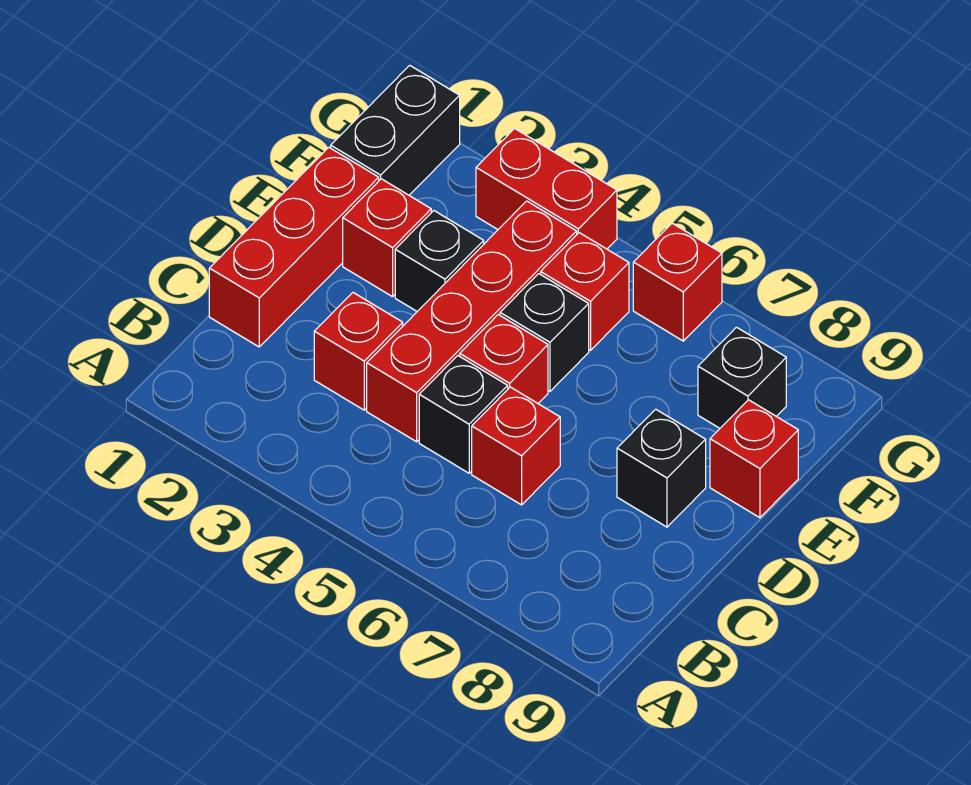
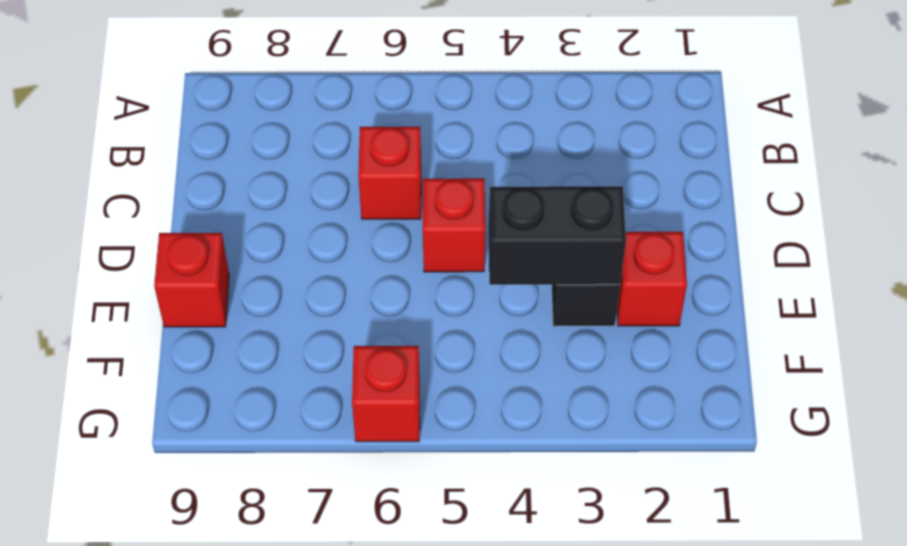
black 1x2 brick [489,186,626,285] -> black 1x2 brick turned to [331,65,460,195]
none -> red 1x3 brick [209,147,379,347]
none -> red 1x1 brick [314,293,403,410]
none -> red 1x4 brick [367,201,577,442]

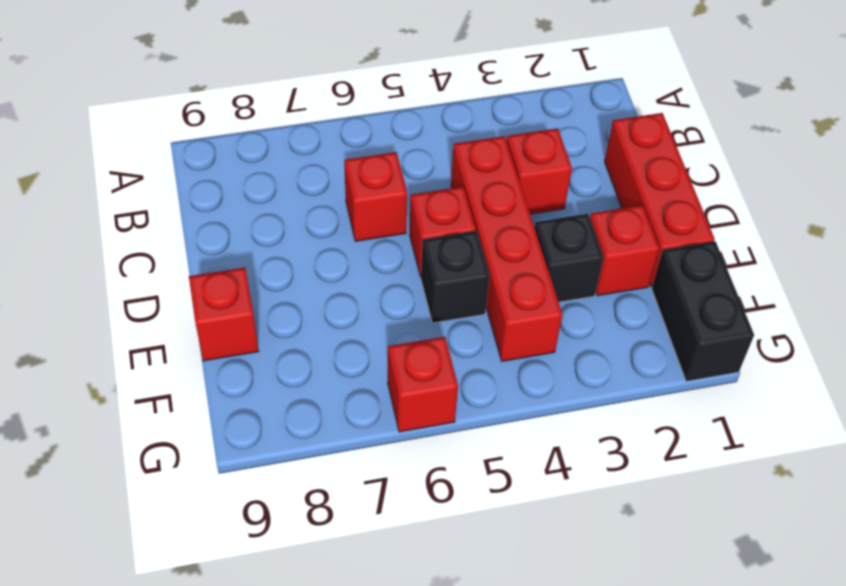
none -> black 1x1 brick [419,356,508,473]
none -> black 1x1 brick [617,409,706,527]
none -> red 1x1 brick [541,233,629,350]

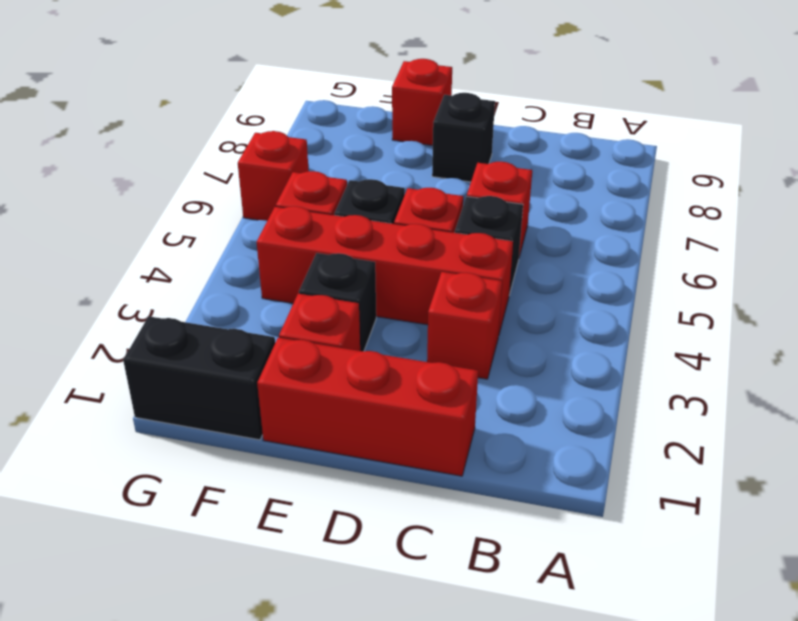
none -> black 1x1 brick [698,327,786,428]
none -> red 1x2 brick [476,129,617,249]

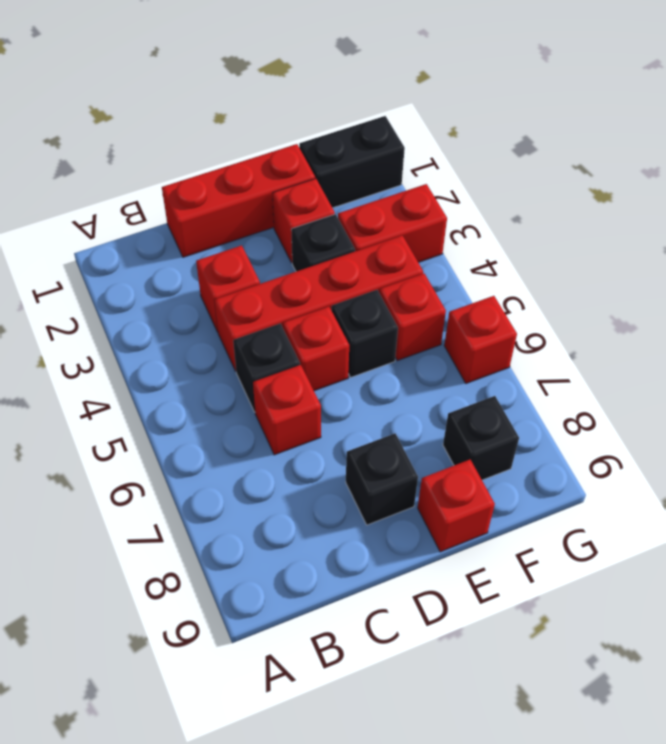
red 1x2 brick [338,184,447,262] -> red 1x2 brick turned to [476,129,617,249]

